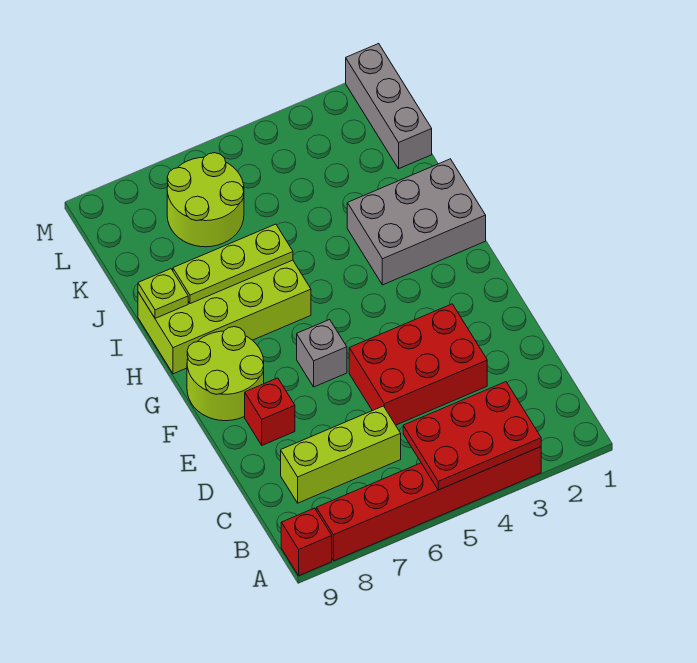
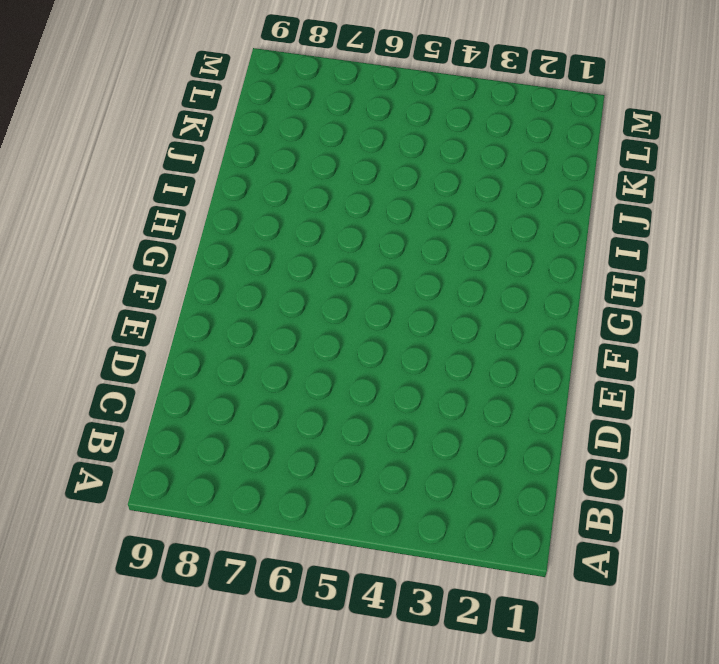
none -> red 1x6 brick [316,447,541,561]
none -> red 1x1 brick [281,508,332,575]
none -> lime 1x3 brick [281,406,401,503]

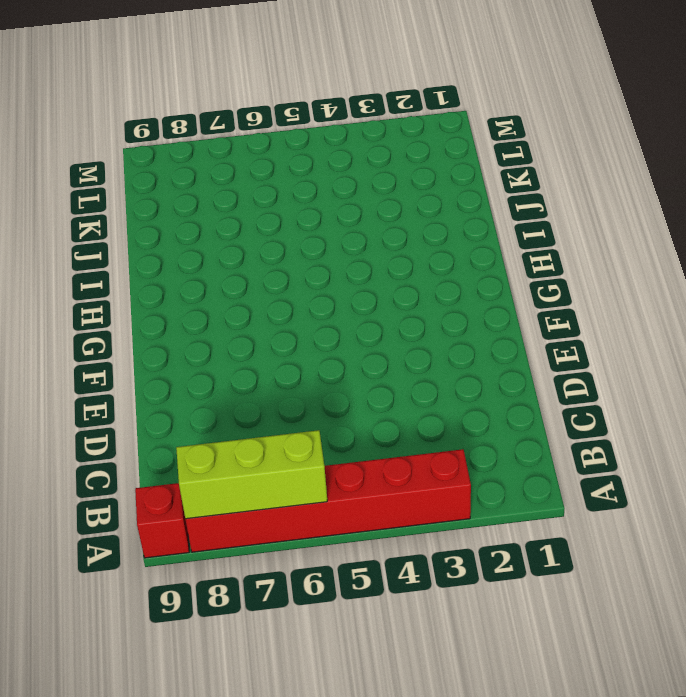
lime 1x3 brick [176,430,327,519] -> lime 1x3 brick moved to [281,406,401,503]
none -> red 2x3 brick [349,304,487,425]
none -> red 1x1 brick [245,378,295,445]
none -> grey 1x1 brick [297,320,347,387]

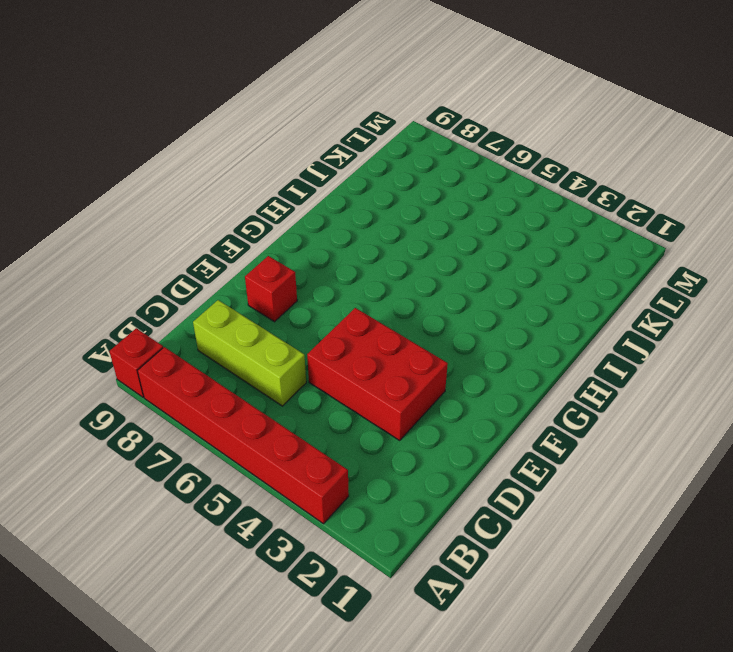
none -> grey 1x1 brick [297,320,347,387]
none -> lime 2x2 round brick [187,327,264,421]
none -> grey 2x3 brick [347,159,486,285]

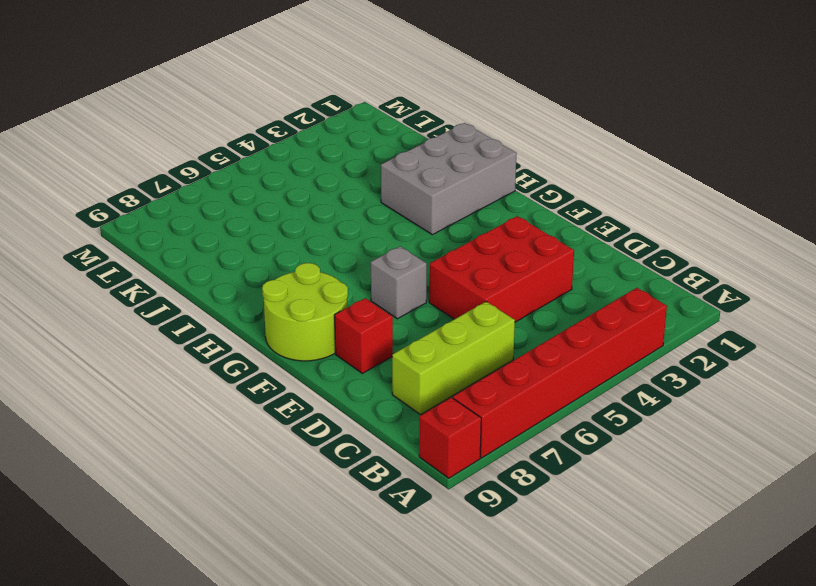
none -> lime 2x4 brick [138,260,311,374]
none -> grey 1x3 brick [346,44,432,169]
none -> lime 2x2 round brick [167,153,244,247]

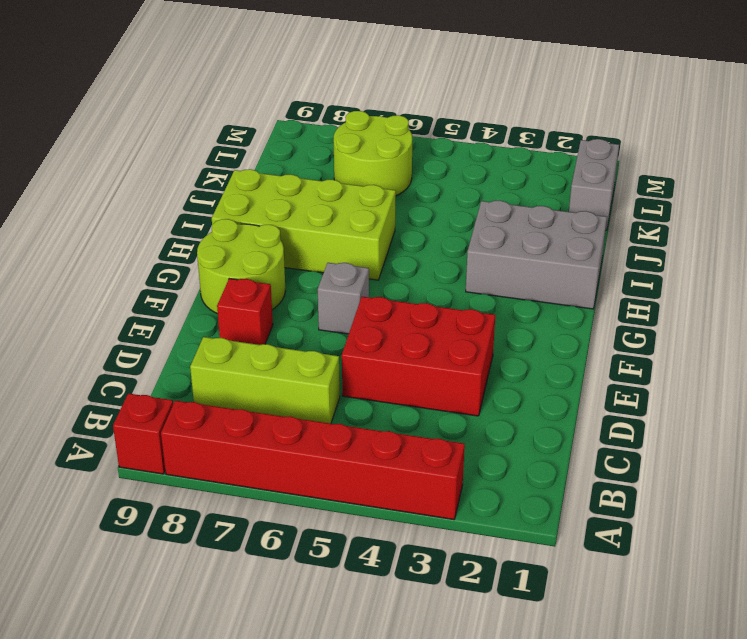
grey 1x2 brick [569,139,619,230] -> grey 1x3 brick [346,44,432,169]
none -> red 2x3 plate [403,382,541,490]
none -> lime 1x3 plate [173,224,293,304]
none -> lime 1x1 plate [138,269,188,318]

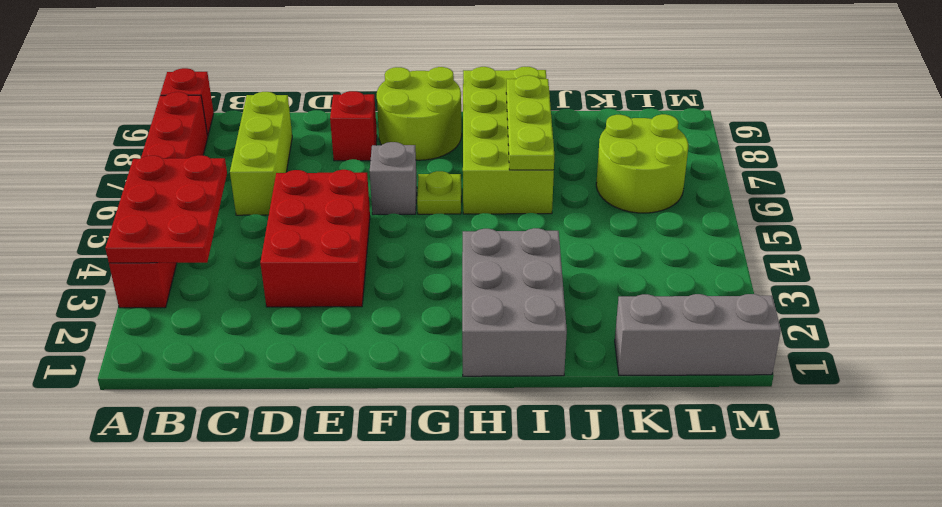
lime 1x1 plate [417,171,461,214] -> lime 1x1 plate moved to [138,269,188,318]

